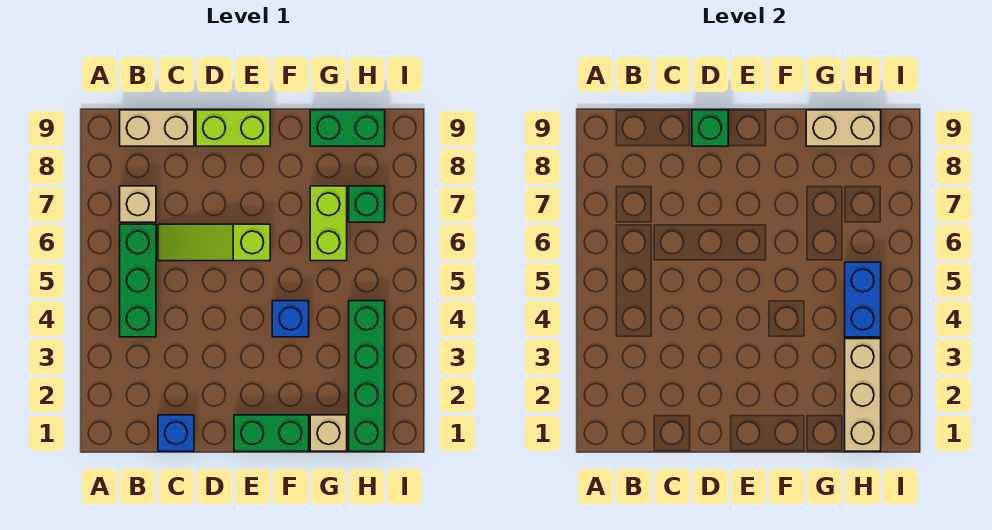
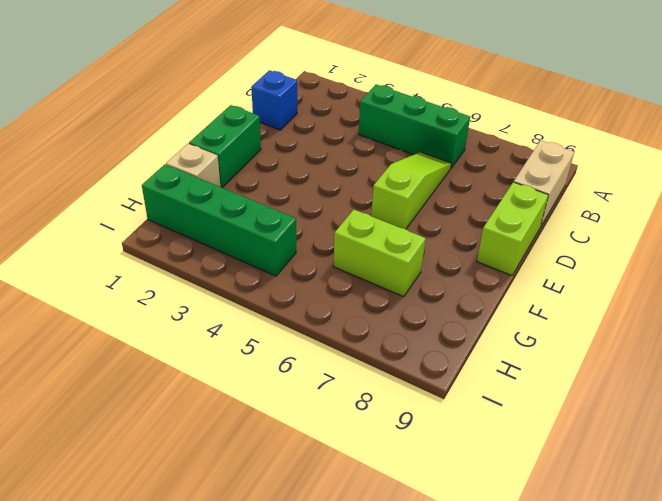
none -> tan 1x1 brick [120,186,156,222]
none -> blue 1x1 brick [272,301,309,337]
none -> green 1x2 brick [310,110,385,146]

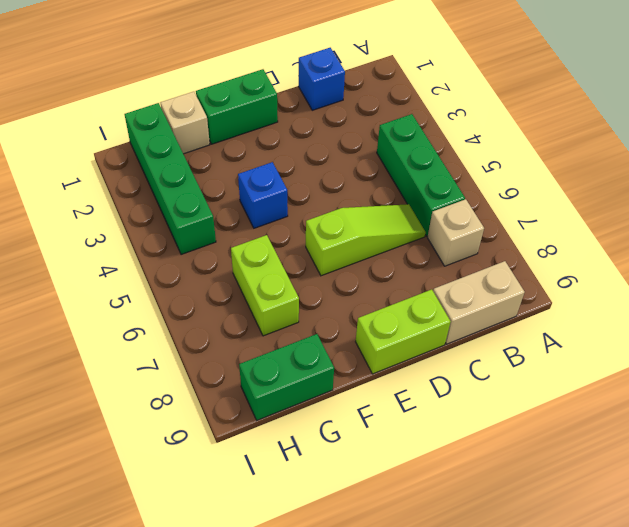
none -> green 1x1 brick [349,186,385,222]
none -> green 1x1 brick [692,110,728,146]
none -> tan 1x2 brick [806,110,881,146]

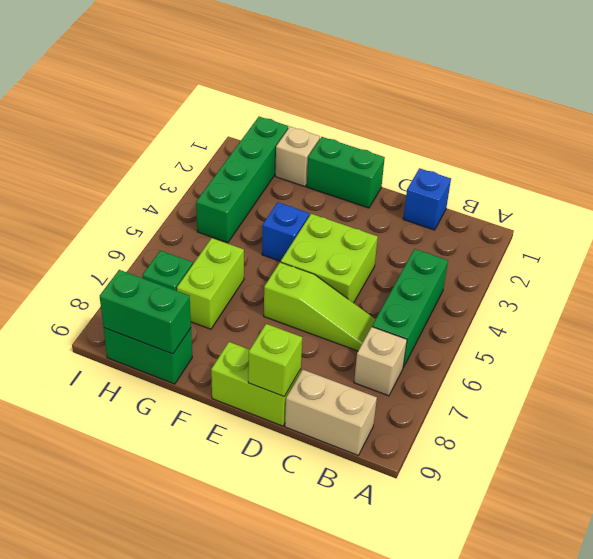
lime 2x2 brick [281,214,378,303] -> none
lime 1x1 brick [248,324,302,396] -> green 1x1 brick [692,110,728,146]
green 1x2 brick [100,270,191,354] -> tan 1x2 brick [806,110,881,146]
none -> tan 1x3 brick [845,339,881,451]
none -> blue 1x2 brick [845,262,881,337]

